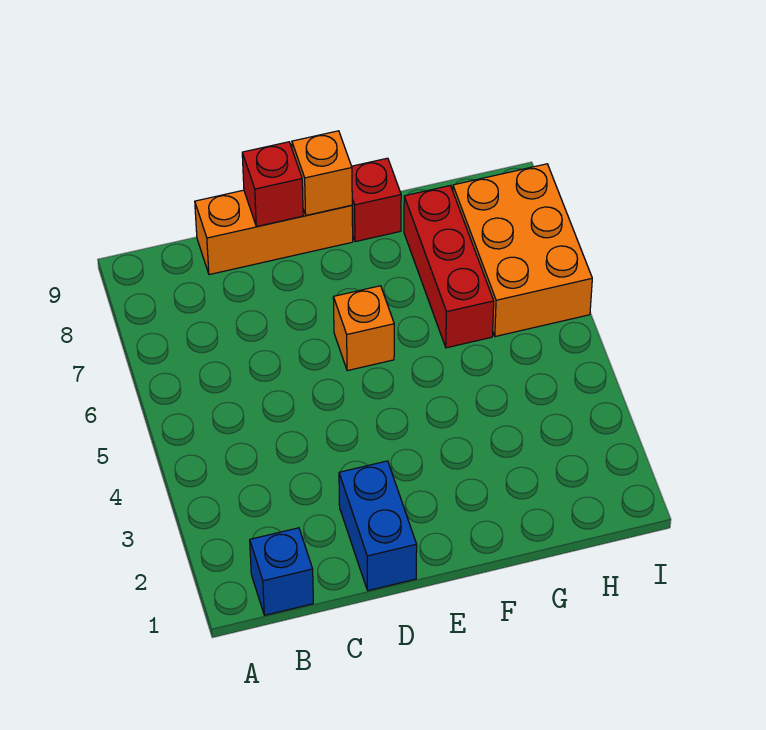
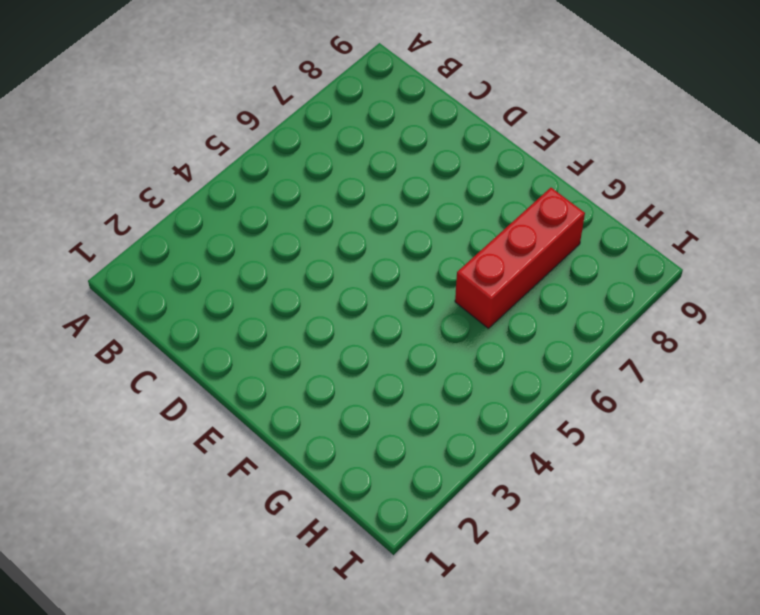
none -> blue 1x1 brick [250,528,313,615]
none -> orange 1x3 brick [195,190,353,275]

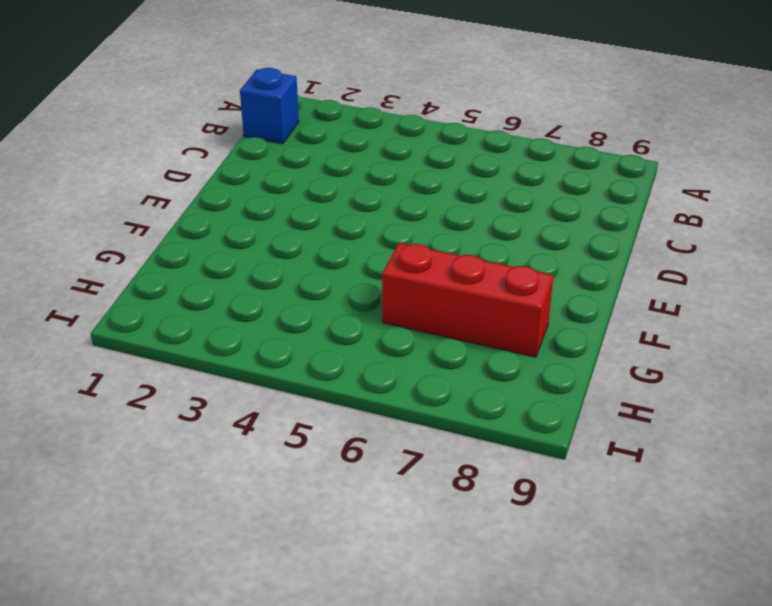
none -> orange 1x3 brick [195,190,353,275]
none -> blue 1x2 brick [339,461,417,591]

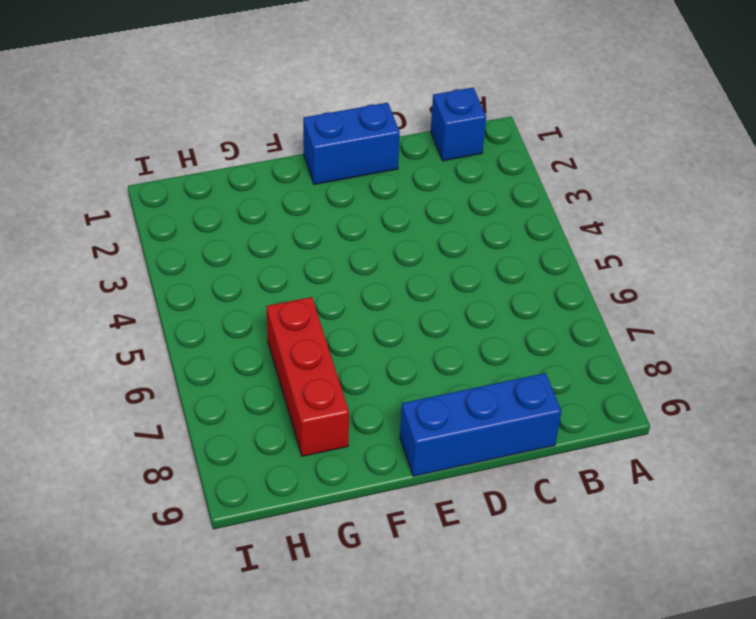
blue 1x3 brick [400,373,561,476] -> orange 1x3 brick [195,190,353,275]
blue 1x2 brick [303,103,400,185] -> blue 1x2 brick turned to [339,461,417,591]
none -> orange 1x1 brick [333,286,394,371]
none -> red 1x1 brick [352,158,401,242]

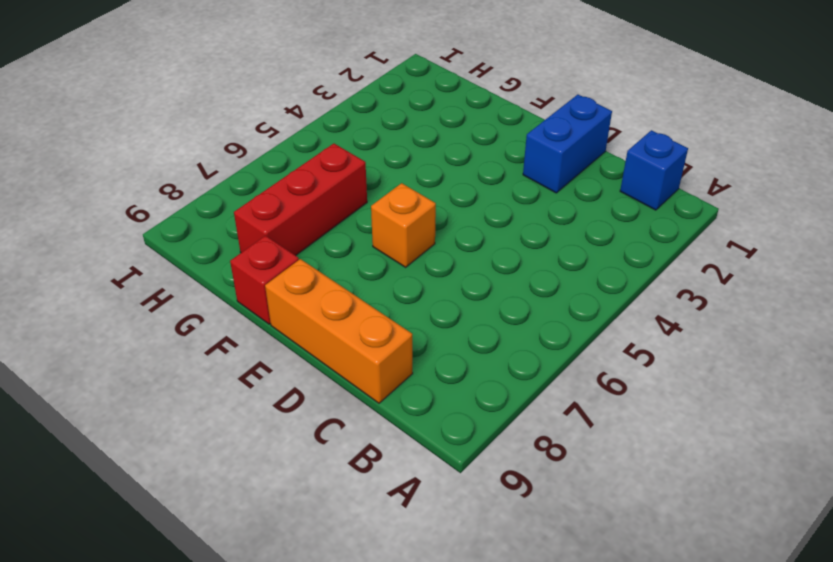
none -> orange 2x3 brick [453,164,592,337]
none -> red 1x1 brick [242,142,303,227]

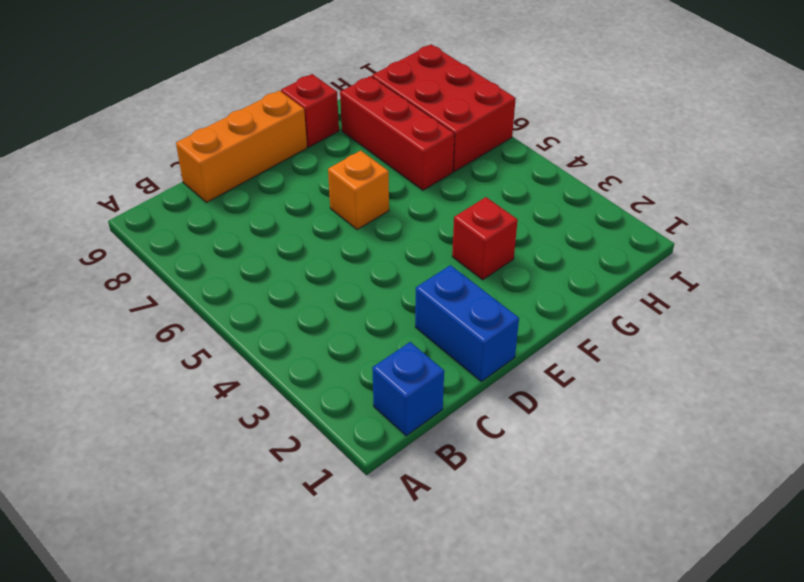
red 1x1 brick [452,197,518,280] -> red 1x1 brick moved to [242,142,303,227]
red 2x3 brick [372,44,516,172] -> orange 2x3 brick [453,164,592,337]
none -> orange 1x1 brick [292,131,352,215]

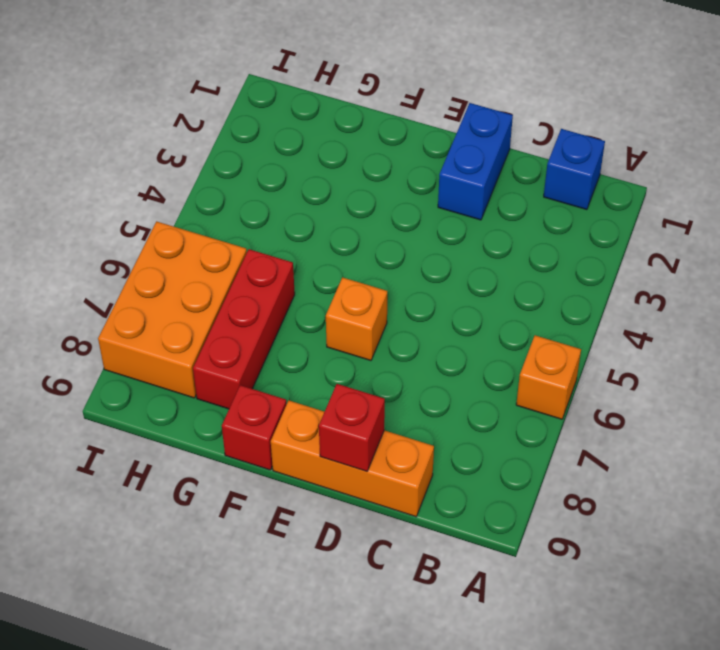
orange 1x1 brick [516,335,581,419] -> orange 1x1 brick moved to [292,131,352,215]

